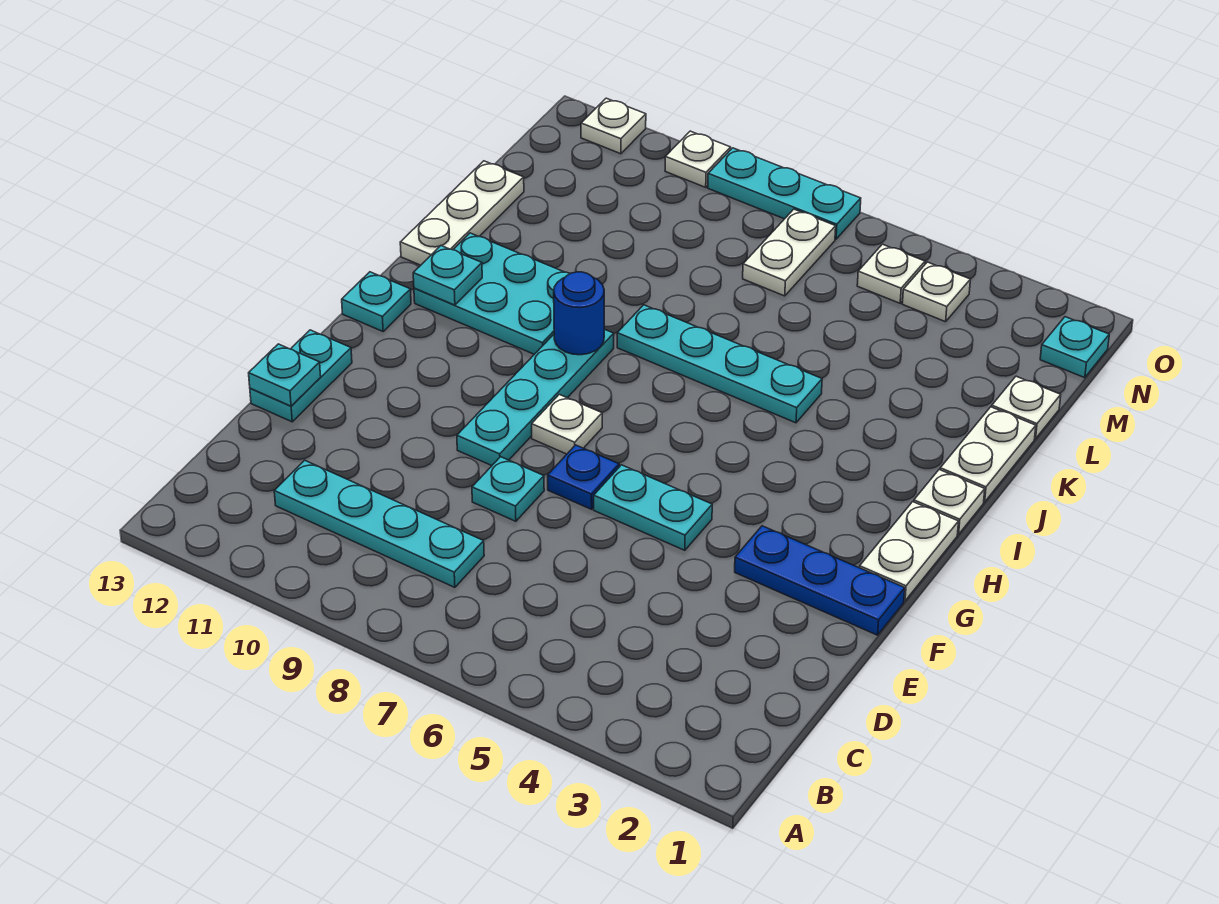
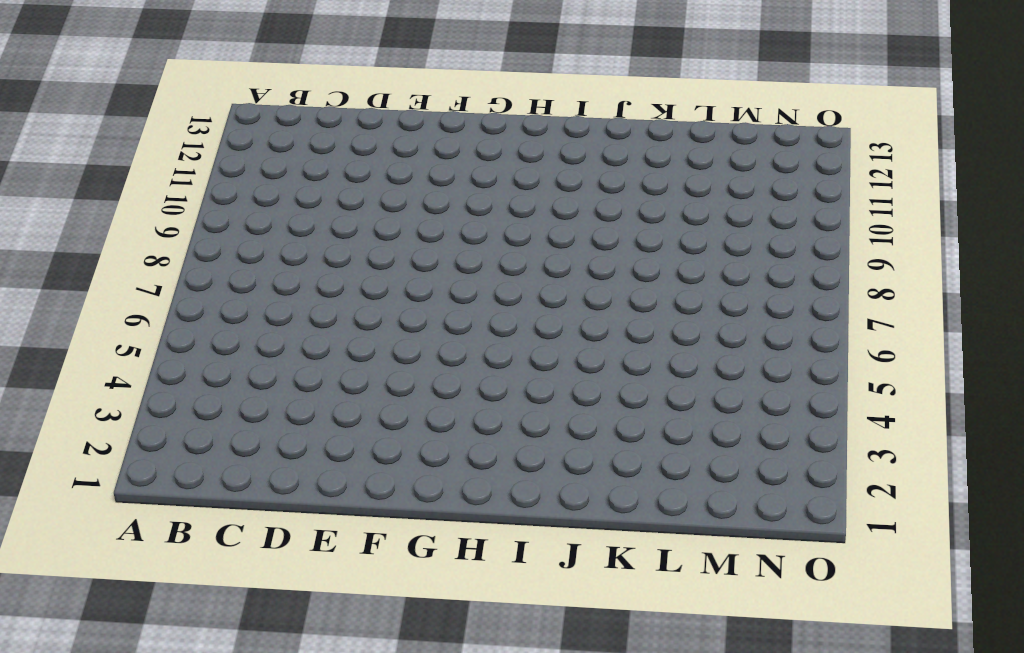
none -> cyan 1x4 plate [274,460,484,587]
none -> cyan 1x1 plate [472,457,544,521]
none -> cyan 1x2 plate [250,330,352,422]

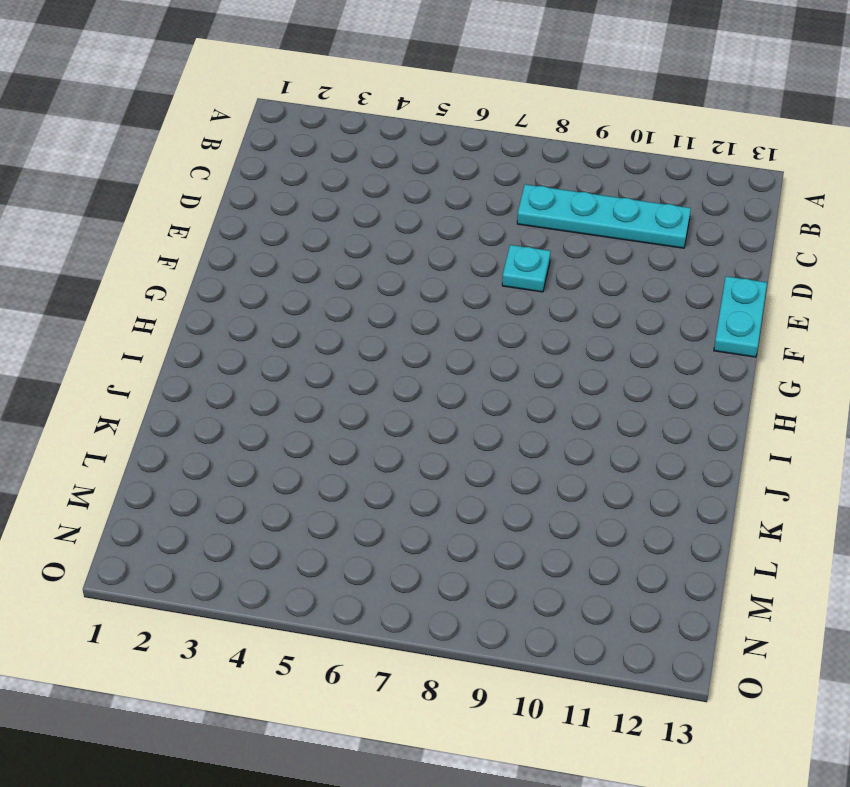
none -> blue 1x3 plate [735,526,905,635]
none -> cyan 1x2 plate [594,465,712,550]
none -> blue 1x1 plate [548,445,619,509]

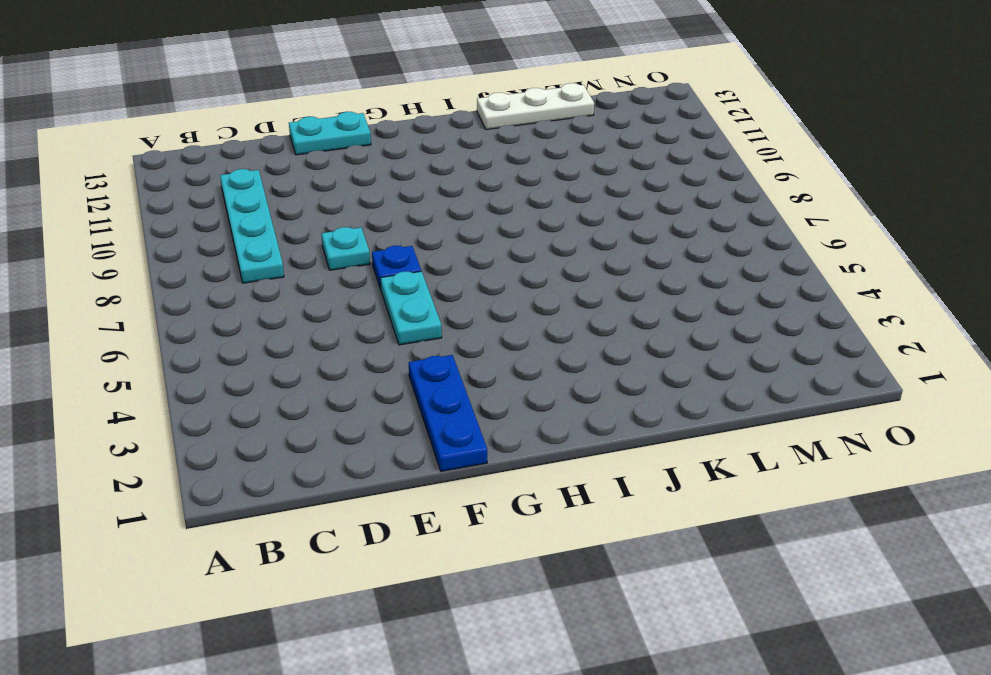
none -> cyan 1x4 plate [457,329,614,466]
none -> white 1x2 plate [860,502,959,601]
none -> white 1x1 plate [532,394,602,454]

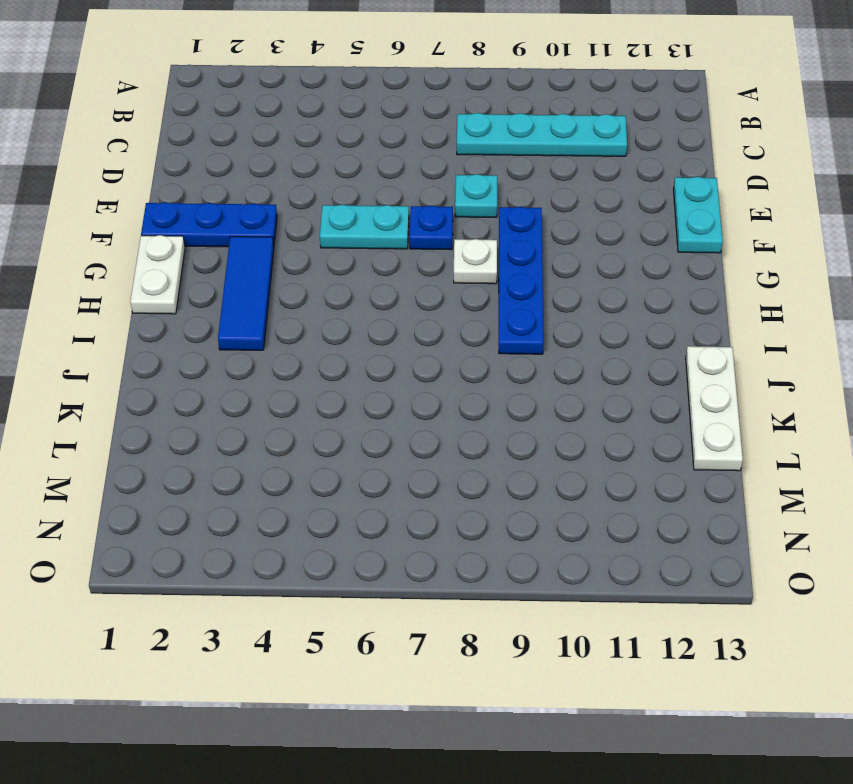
blue 1x4 plate [499,207,544,354] -> cyan 1x4 plate [457,329,614,466]
blue 1x3 tile [218,237,274,350] -> none
none -> cyan 1x1 plate [342,272,411,331]
none -> white 1x1 plate [914,470,985,535]
none -> cyan 2x3 plate [414,233,570,354]

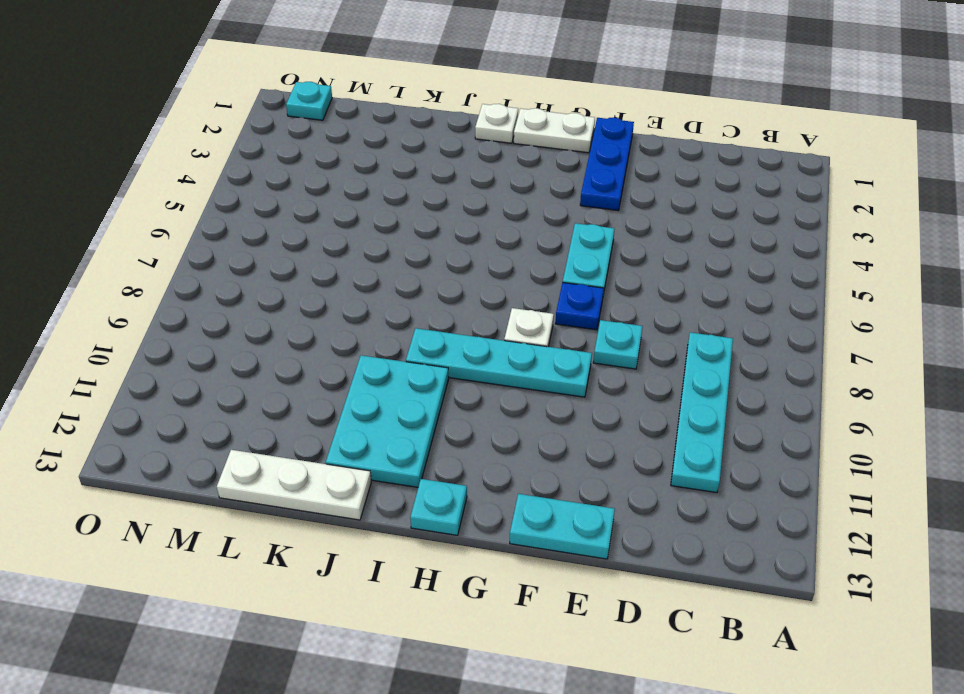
none -> white 1x2 plate [940,407,1036,502]
none -> cyan 1x4 plate [617,305,822,423]
none -> white 1x1 plate [992,376,1061,439]

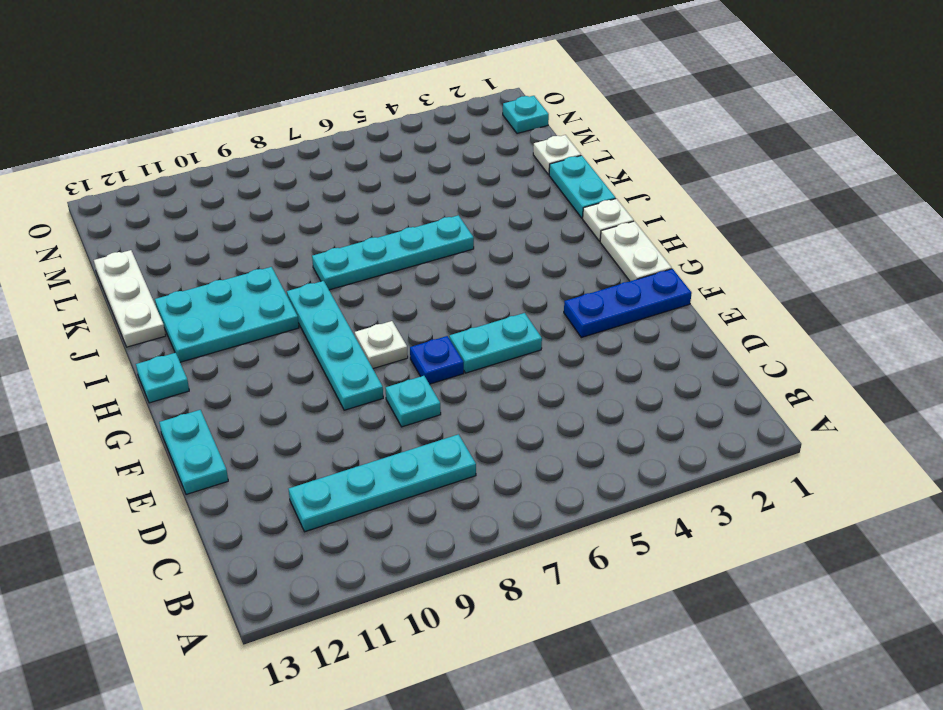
cyan 1x2 plate [549,155,616,218] -> white 1x2 plate [940,407,1036,502]
none -> white 1x2 plate [743,209,836,296]
none -> white 1x1 plate [902,262,970,322]
none -> white 1x1 plate [857,244,925,303]

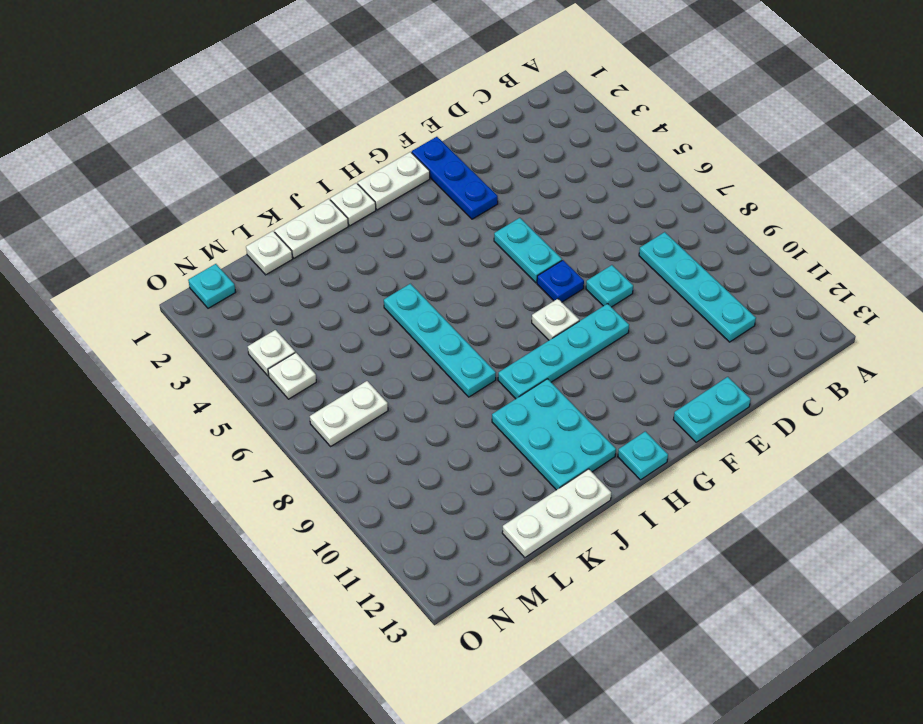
none -> cyan 1x3 plate [708,148,861,239]
none -> white 1x1 plate [665,131,731,187]
none -> white 1x1 plate [581,98,646,154]

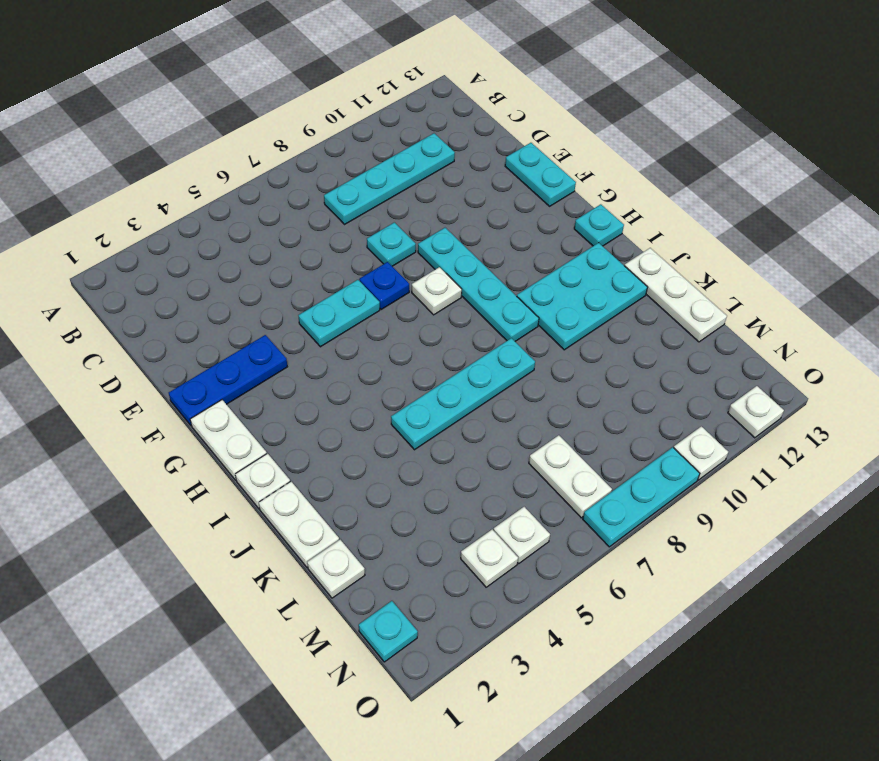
none -> cyan 1x1 plate [249,344,321,406]
none -> blue 1x1 round brick [554,272,604,355]
none -> cyan 1x1 plate [413,246,482,305]

